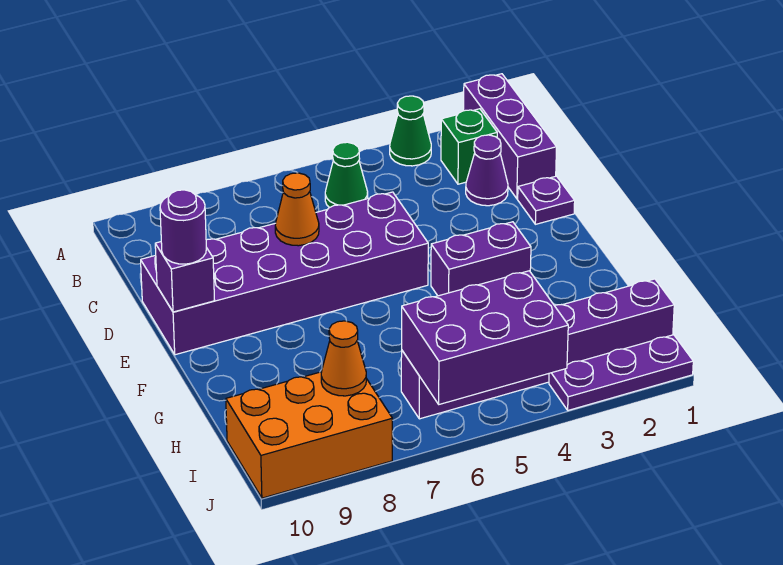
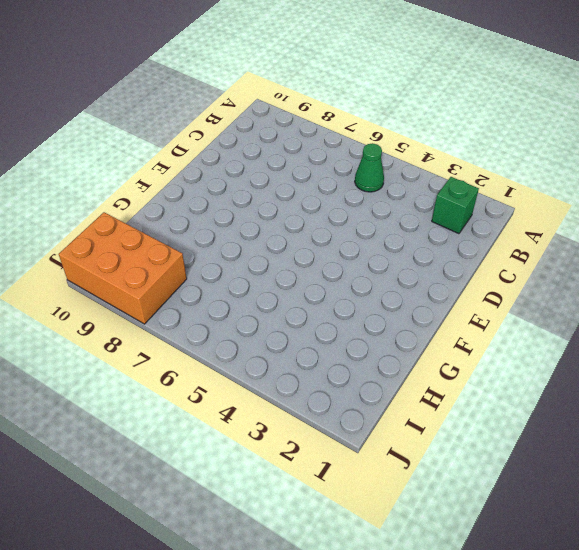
none -> purple 1x3 brick [464,74,557,199]
none -> green 1x1 cone [390,96,431,166]
none -> purple 1x1 cone [466,135,508,206]

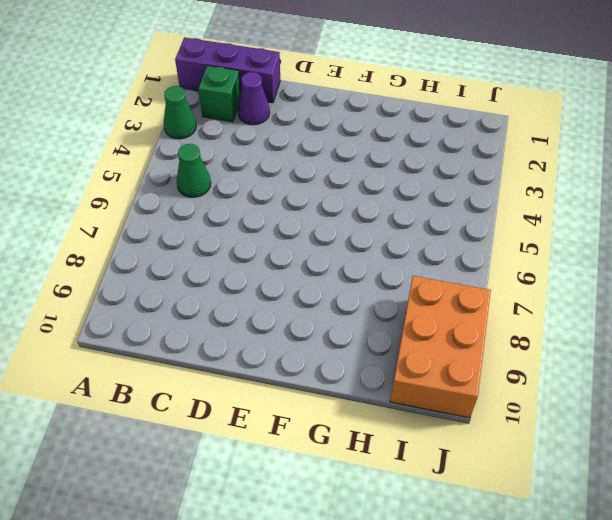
none -> purple 1x1 plate [518,176,575,224]
none -> purple 2x6 brick [141,192,428,355]
none -> purple 1x2 brick [431,222,531,296]

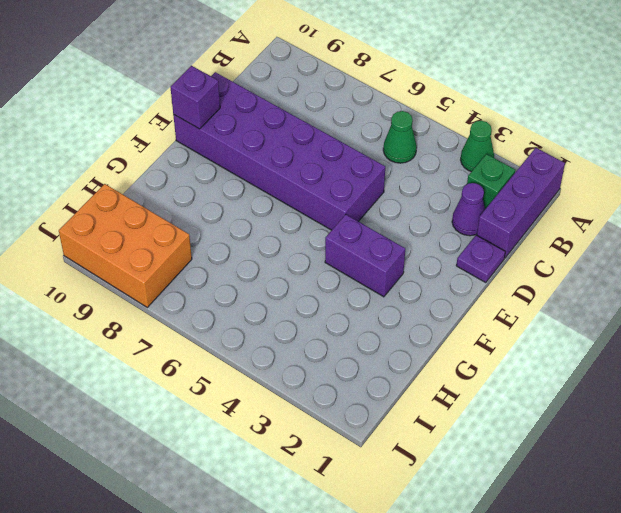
none -> purple 1x6 brick [401,279,674,419]
none -> purple 1x3 plate [549,335,693,410]
none -> orange 1x1 cone [275,173,319,246]

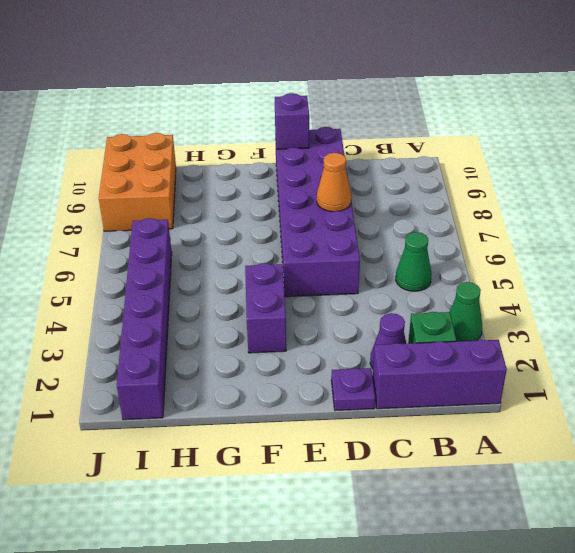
none -> purple 1x3 plate [549,335,693,410]
none -> purple 2x3 brick [402,271,568,404]
none -> orange 1x1 cone [321,321,366,396]

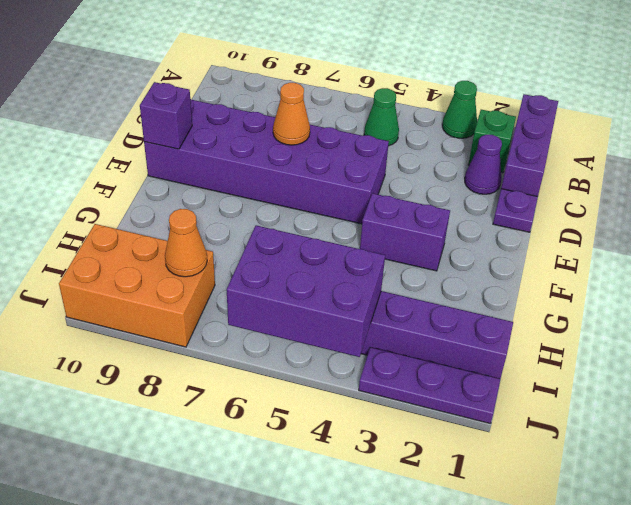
none -> purple 1x1 round brick [160,190,206,264]

